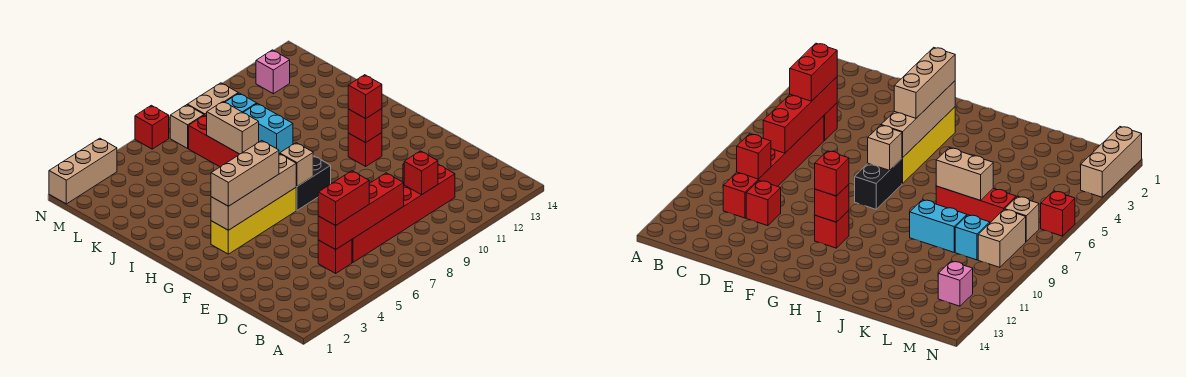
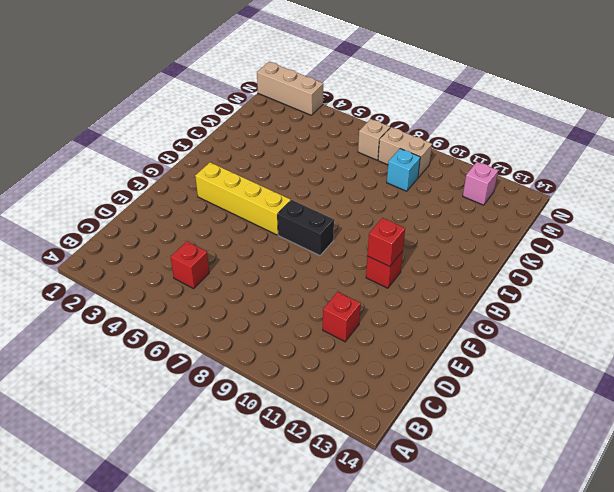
none -> red 1x6 brick [352,164,455,263]
none -> red 1x3 brick [189,115,239,167]
none -> cyan 1x2 brick [243,104,293,154]

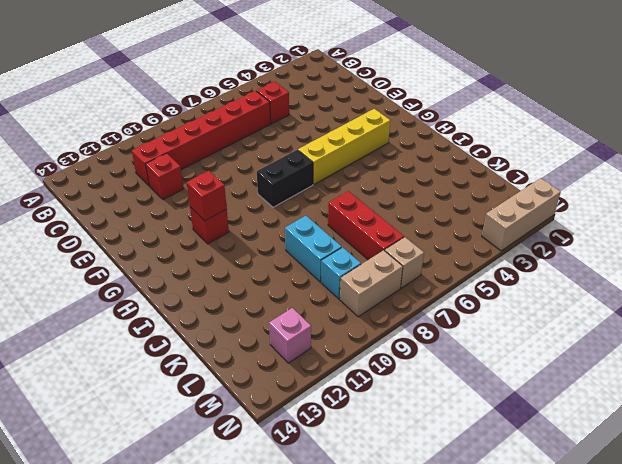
none -> red 1x1 brick [135,105,169,149]
none -> red 1x4 brick [318,173,404,250]
none -> red 1x1 brick [404,151,438,195]

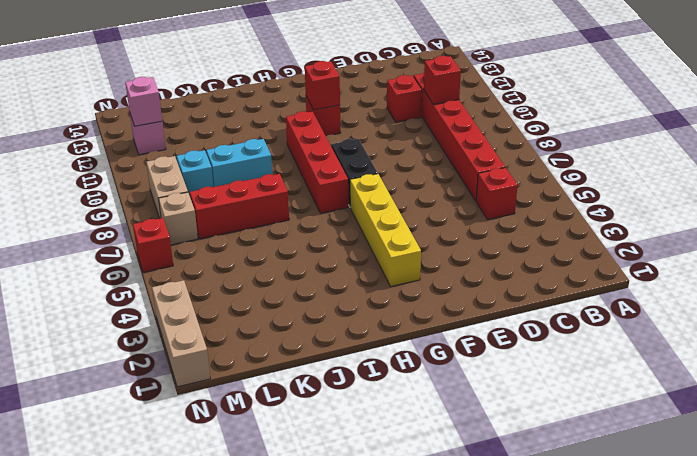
red 1x4 brick [286,111,348,213] -> red 1x4 brick moved to [318,173,404,250]
pink 1x1 brick [125,77,162,126] -> none
none -> tan 1x4 brick [211,154,296,230]
none -> tan 1x1 brick [280,143,313,186]
none -> tan 1x2 brick [207,101,259,154]

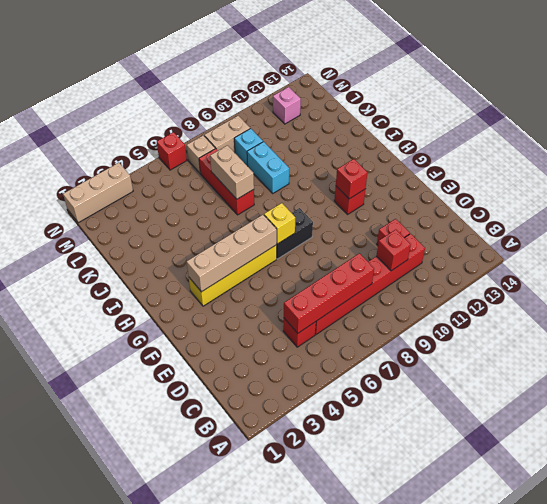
yellow 1x1 brick [264,203,295,244] -> tan 1x1 brick [280,143,313,186]
none -> red 1x2 brick [318,171,369,226]
none -> tan 1x3 brick [211,141,279,206]
none -> red 1x1 brick [348,75,382,119]

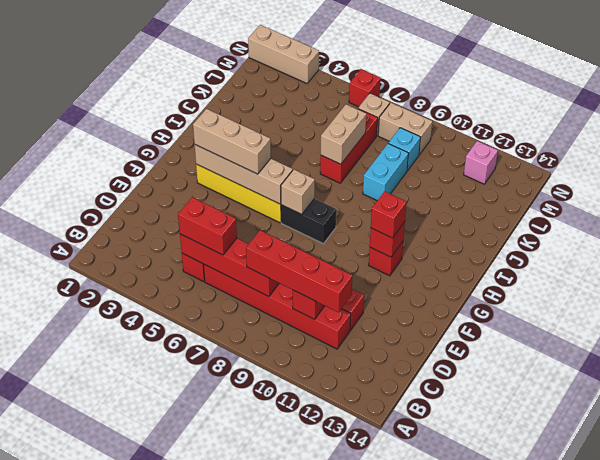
red 1x4 brick [246,230,352,312] -> none

